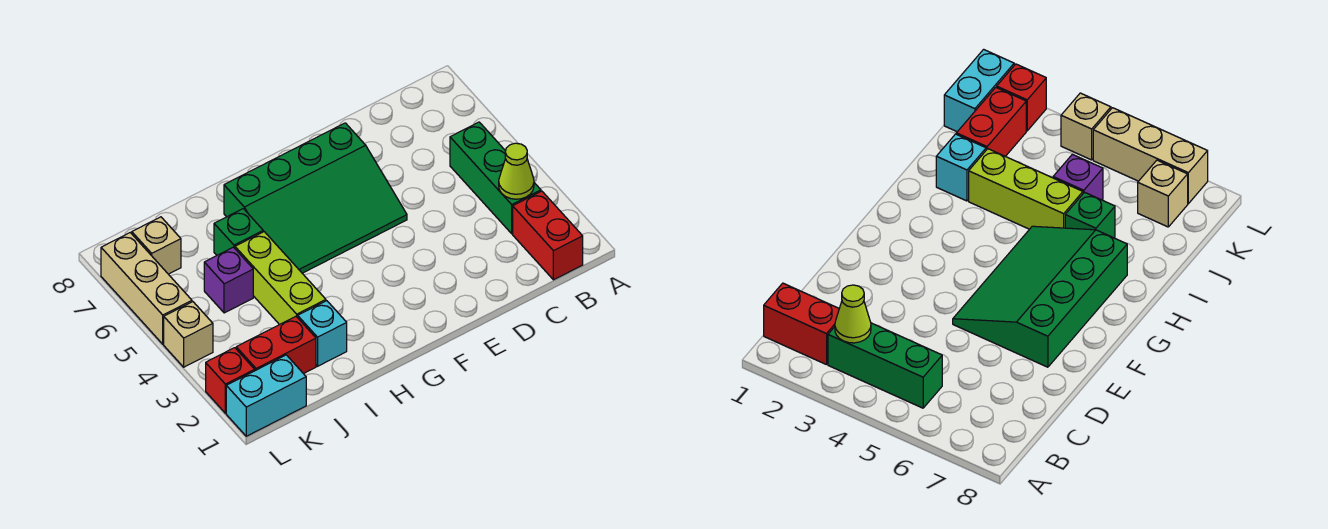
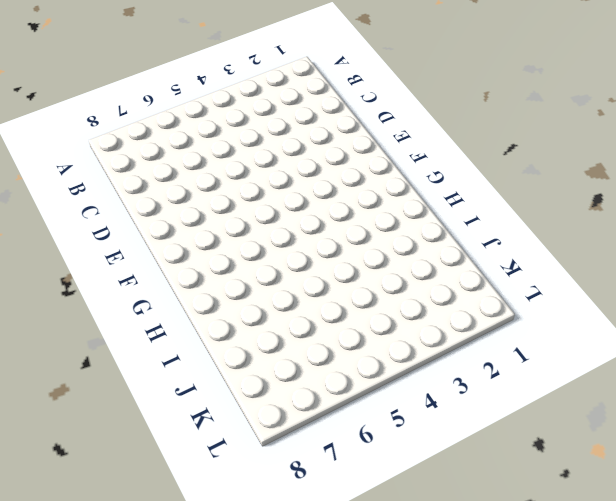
none -> red 1x2 brick [513,191,583,280]
none -> green 1x3 brick [450,122,541,234]
none -> green 3x4 slope [224,123,407,273]

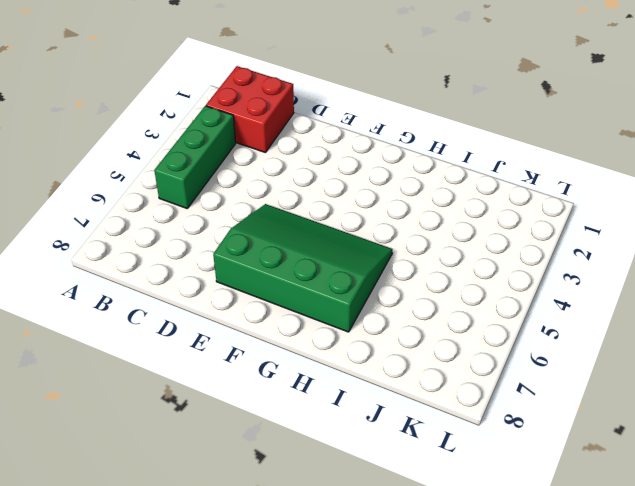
red 2x2 brick [206,66,294,153] -> red 1x2 brick [513,191,583,280]
none -> cyan 1x1 brick [298,301,347,366]
none -> lime 1x3 brick [235,232,326,325]
none -> green 1x1 brick [214,209,263,255]

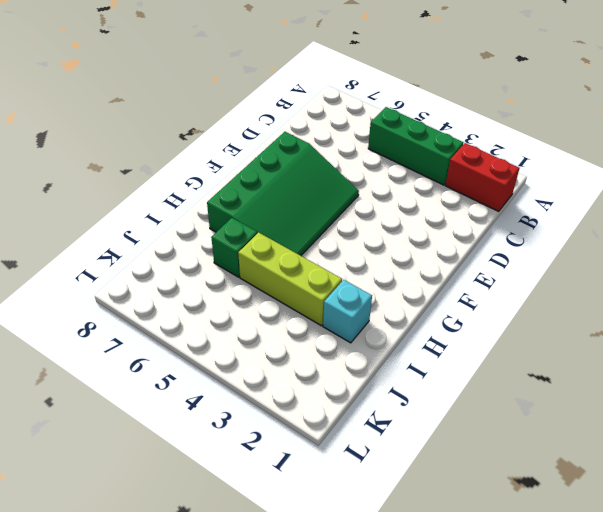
none -> red 1x2 brick [236,316,316,374]
none -> purple 1x1 brick [204,247,253,313]
none -> cyan 1x2 brick [226,355,306,436]

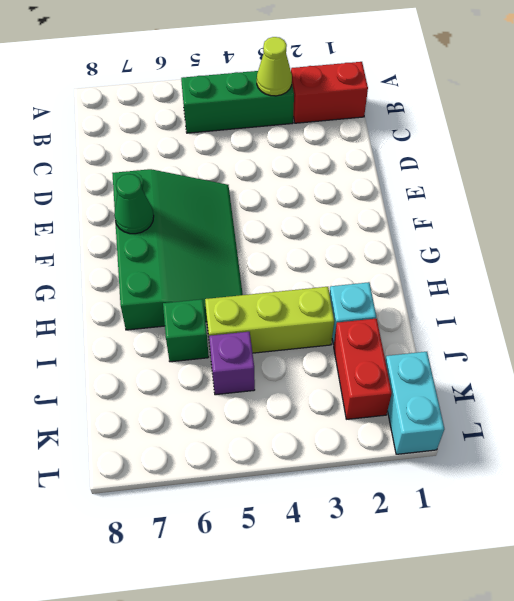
green 1x1 cone [114,174,154,234] -> none
none -> tan 1x1 brick [132,217,181,274]
none -> red 1x1 brick [206,348,255,413]
none -> tan 1x1 brick [164,302,213,367]

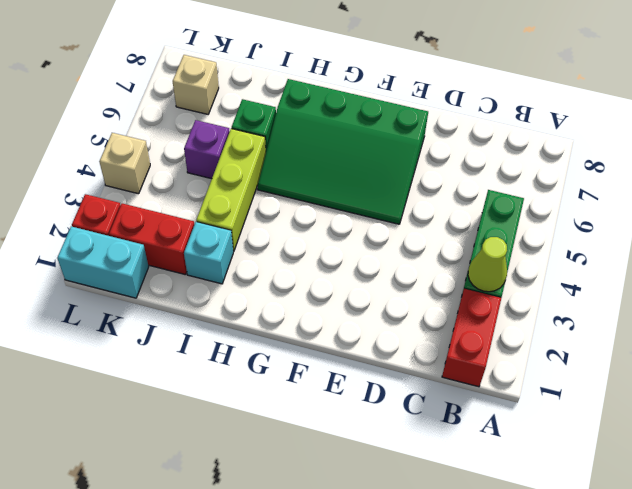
none -> tan 1x3 brick [101,233,192,344]

